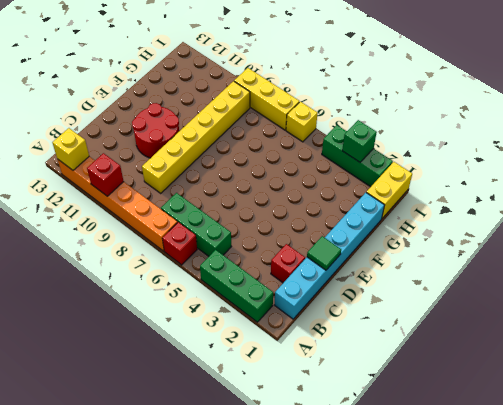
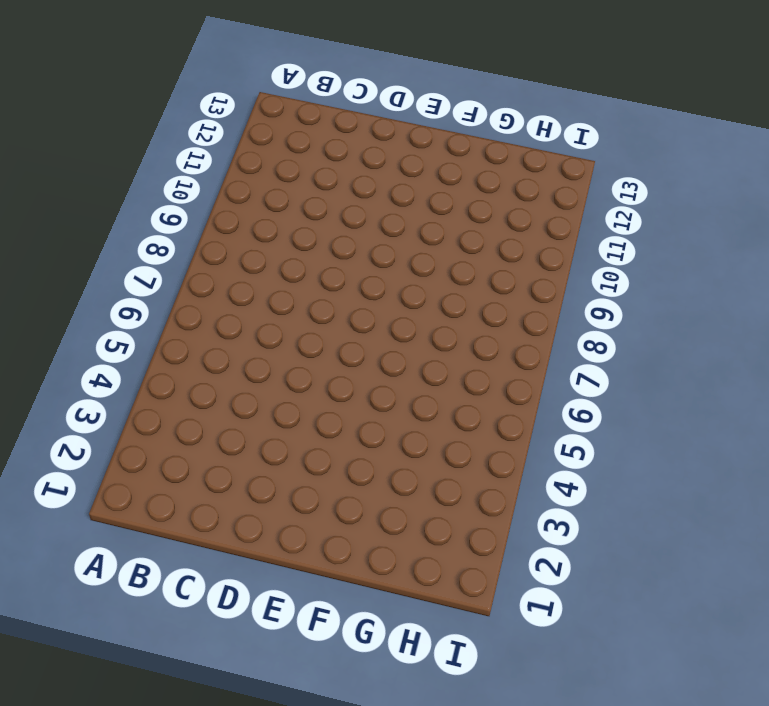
none -> green 1x3 brick [200,250,273,322]
none -> red 1x1 brick [162,222,197,265]
none -> orange 1x6 brick [57,157,177,251]

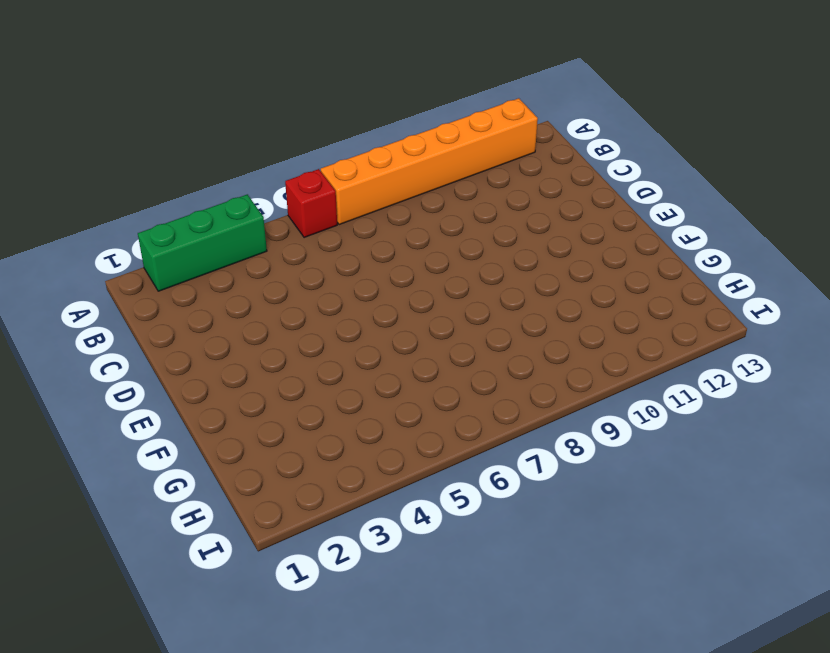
none -> cyan 1x6 brick [275,193,385,319]
none -> green 1x3 brick [161,193,231,256]
none -> red 1x1 brick [271,244,305,283]

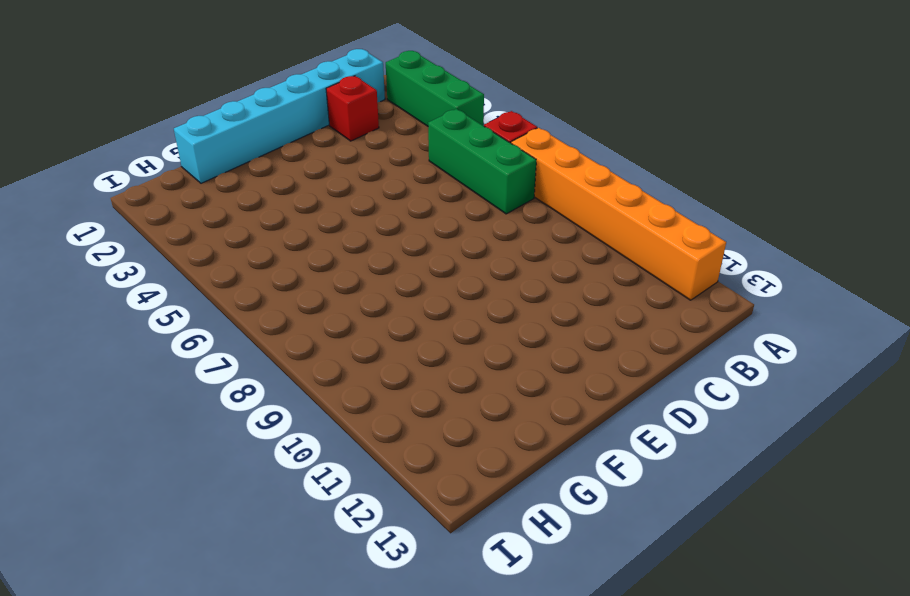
none -> yellow 1x6 brick [142,81,250,193]
none -> red 2x2 round brick [132,103,179,158]
none -> yellow 1x2 brick [366,162,412,218]

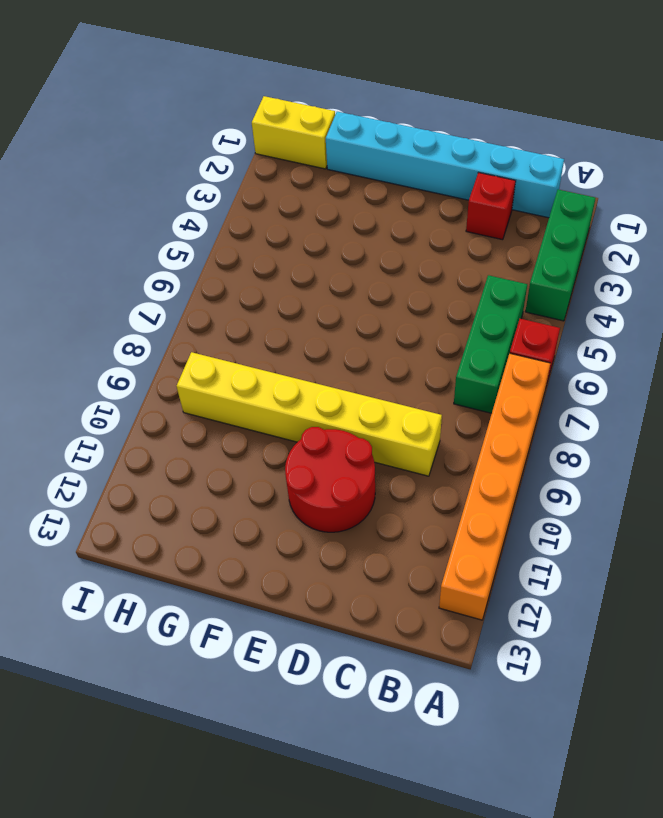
none -> green 1x3 brick [322,125,393,187]
none -> yellow 1x1 brick [286,102,318,142]
none -> yellow 1x3 brick [234,68,299,130]

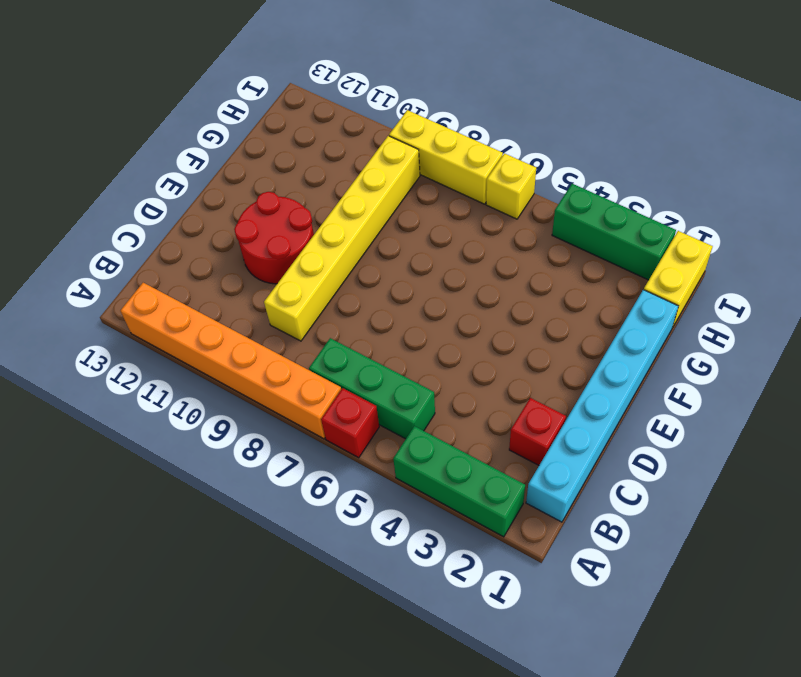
none -> red 1x1 brick [87,153,124,196]
none -> yellow 1x1 brick [52,128,89,170]
none -> green 1x1 tile [307,236,341,270]

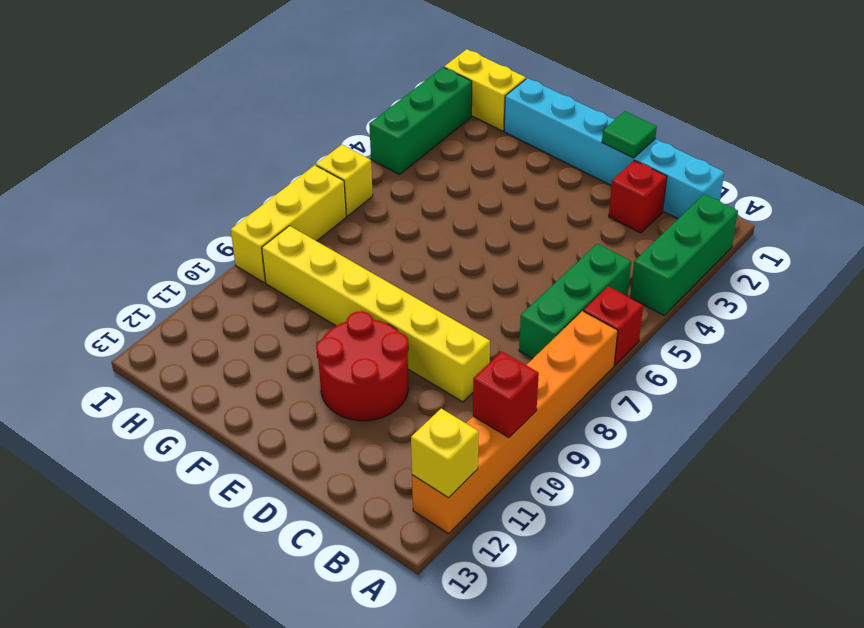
none -> green 1x1 brick [342,120,377,162]

